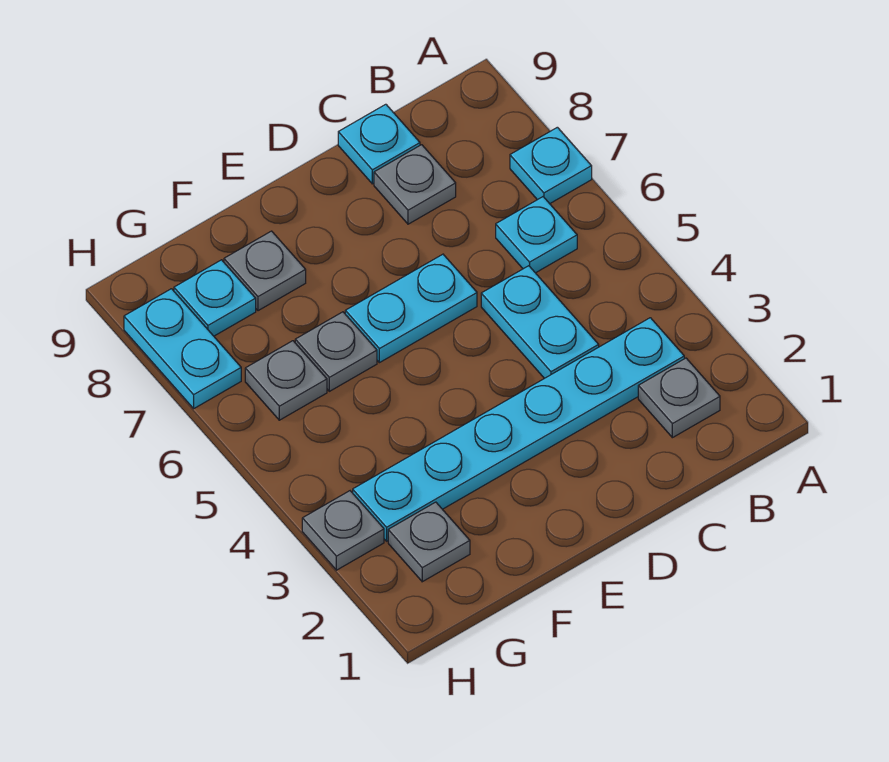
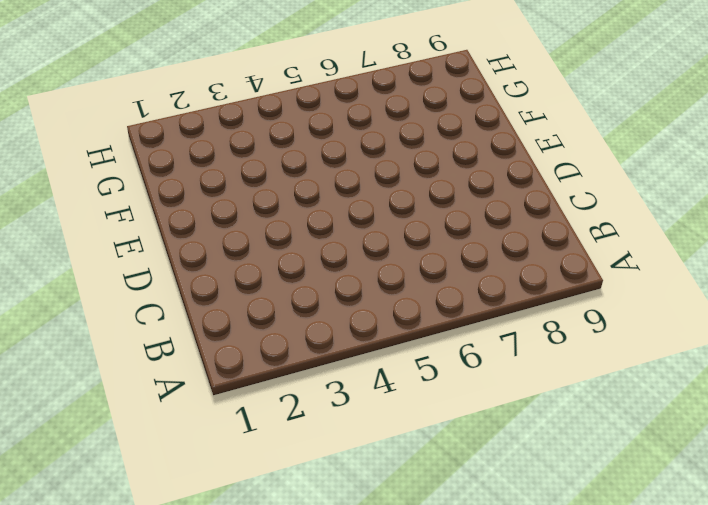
none -> cyan 1x1 plate [510,127,592,204]
none -> grey 1x1 plate [638,358,720,438]
none -> cyan 1x6 plate [353,318,684,541]

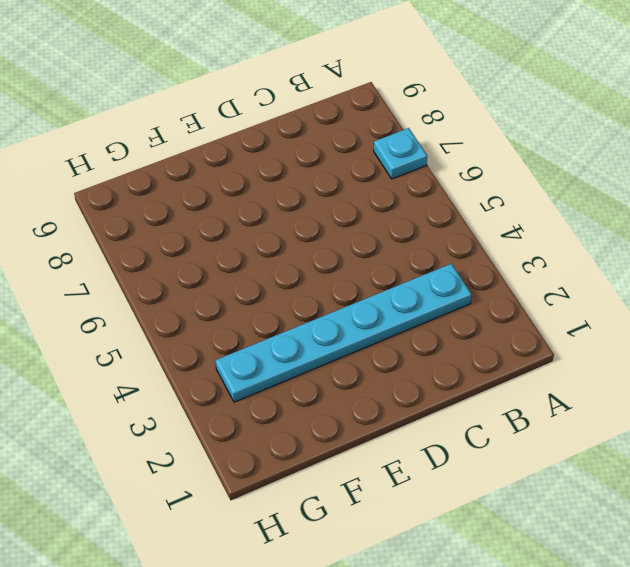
none -> grey 1x1 plate [638,358,720,438]
none -> cyan 1x1 plate [496,197,577,273]
none -> cyan 1x2 plate [481,266,599,378]

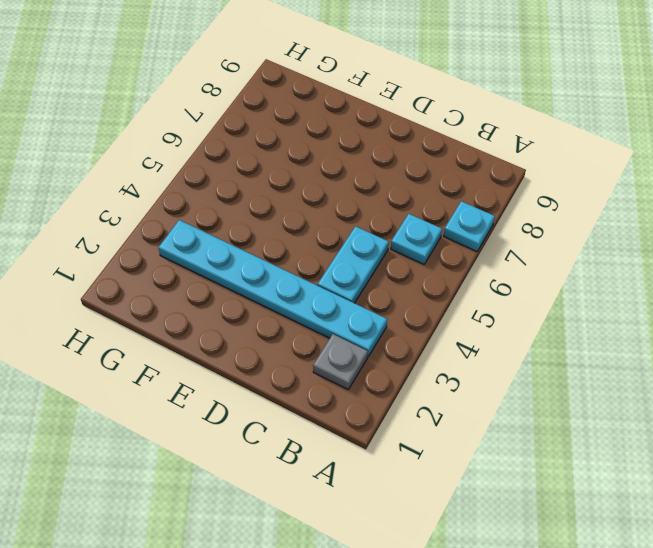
none -> grey 1x1 plate [374,145,456,224]
none -> cyan 1x1 plate [338,104,420,184]
none -> cyan 1x2 plate [345,254,477,363]

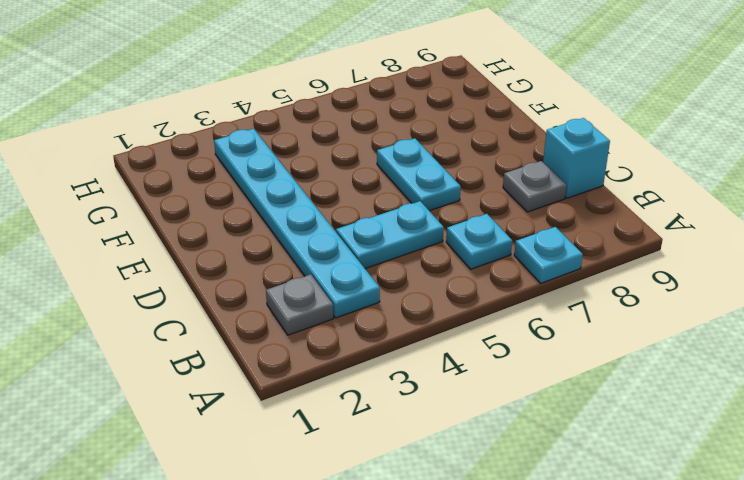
cyan 1x1 brick [543,118,610,198] -> cyan 1x1 plate [338,104,420,184]
none -> grey 1x1 plate [295,312,377,391]
none -> grey 1x1 plate [224,231,306,311]
none -> grey 1x1 plate [388,502,470,582]

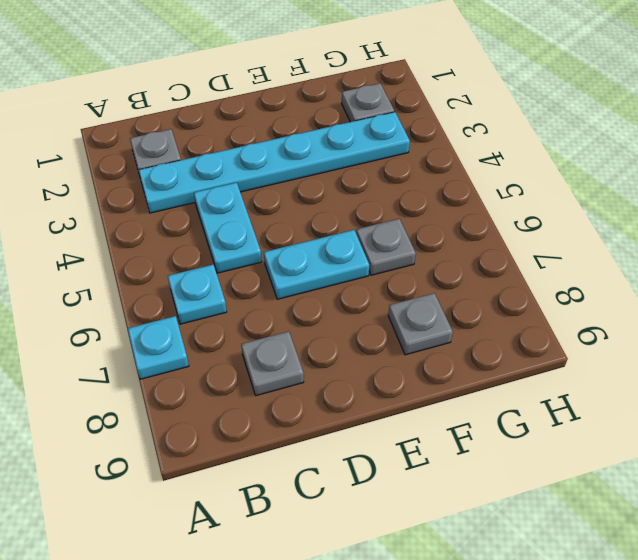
none -> cyan 1x1 plate [338,104,420,184]
none -> grey 1x1 plate [245,341,327,420]
none -> cyan 1x1 plate [174,260,256,336]

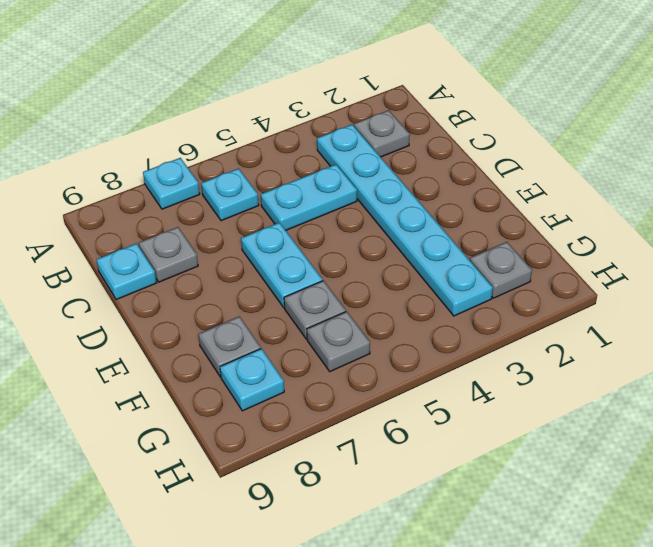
none -> grey 1x1 plate [302,491,384,570]
none -> cyan 1x2 plate [124,289,241,408]

